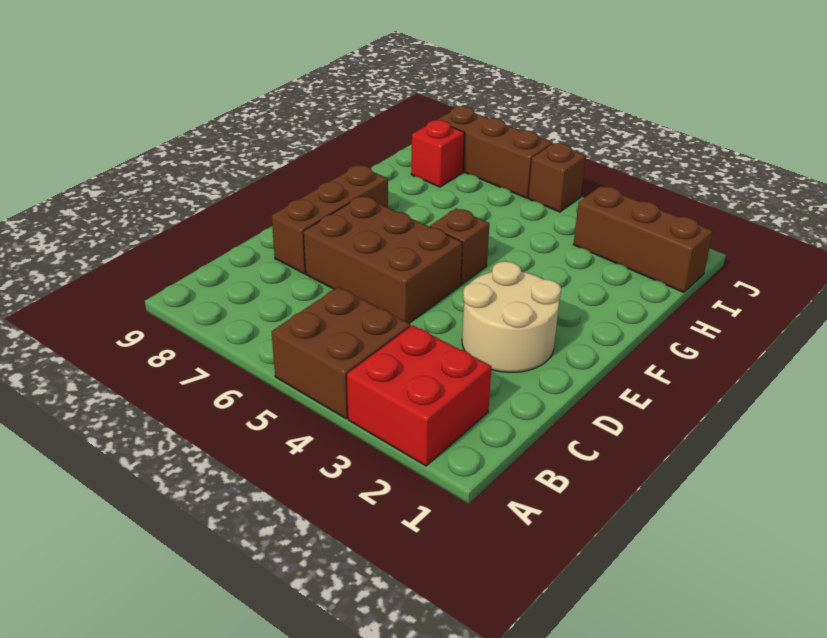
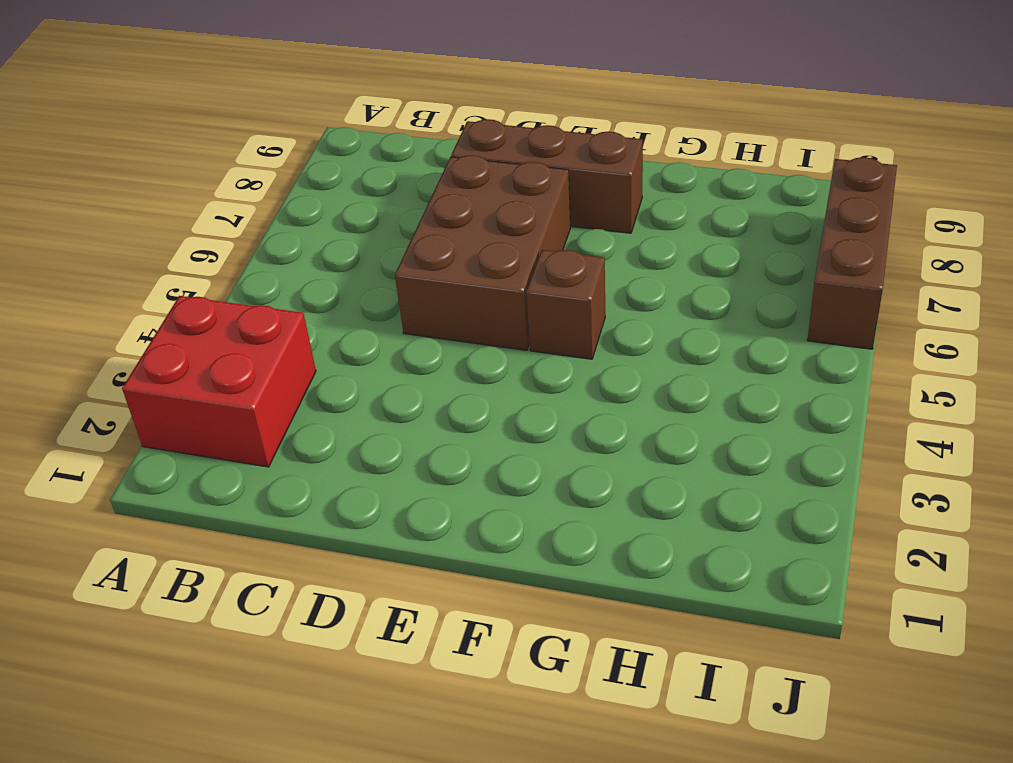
none -> brown 2x2 brick [271,287,411,419]
none -> tan 2x2 round brick [462,261,561,372]

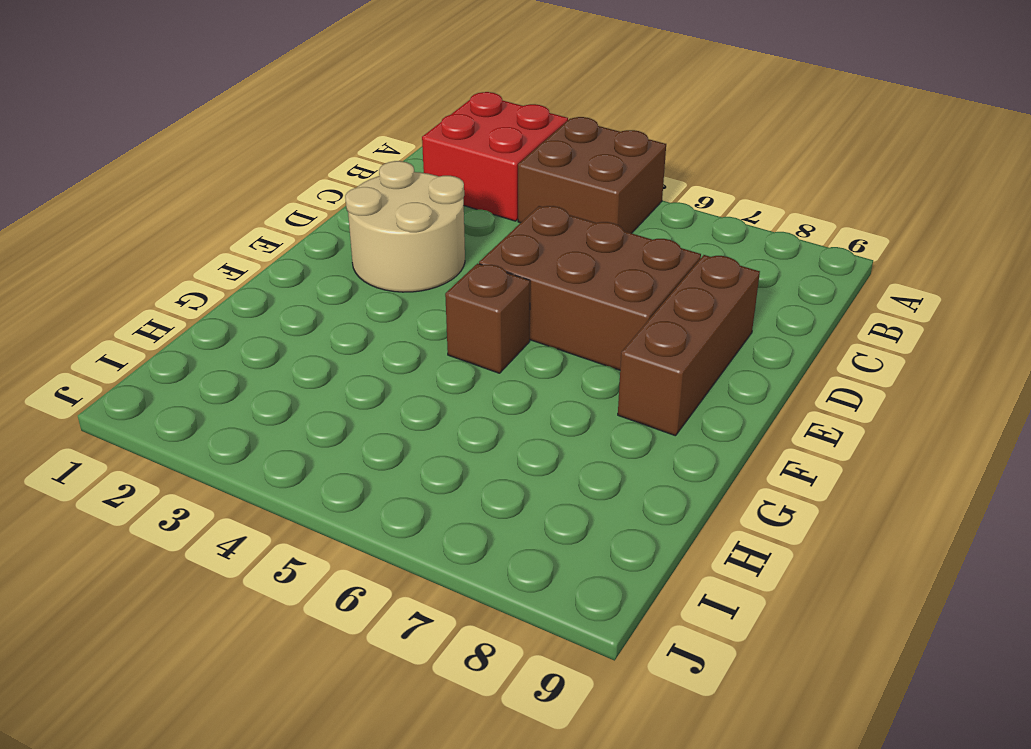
none -> brown 1x3 brick [574,186,713,292]
none -> red 1x1 brick [411,120,465,187]

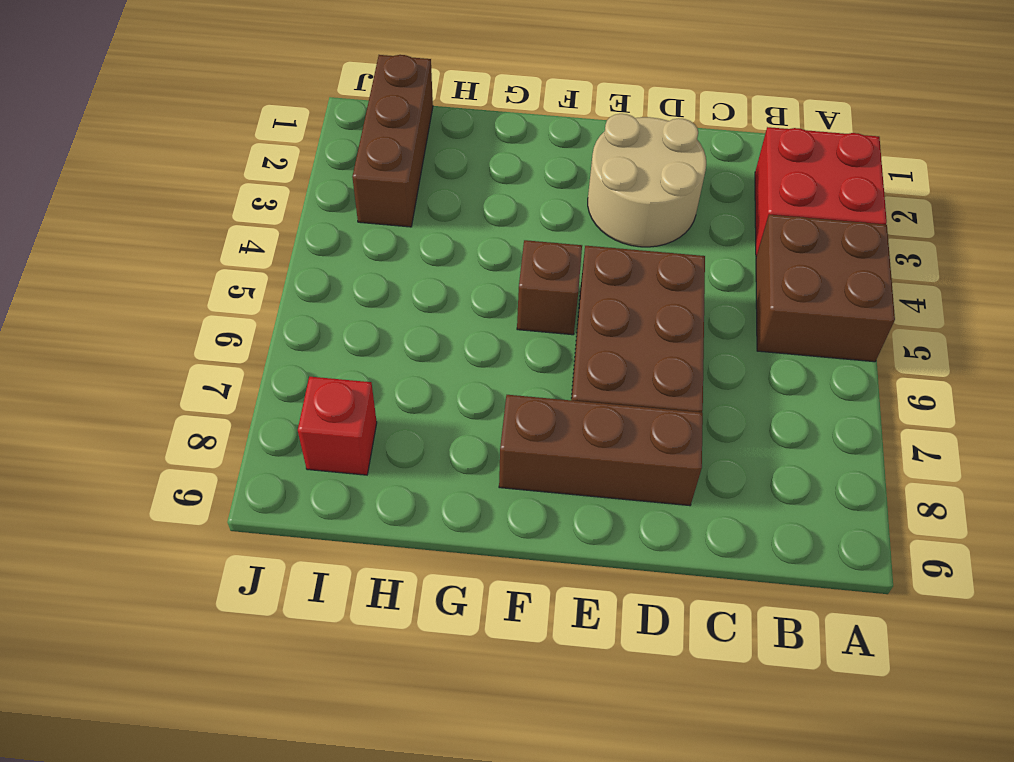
none -> brown 1x1 brick [529,143,586,212]
none -> brown 1x3 brick [437,106,552,198]

